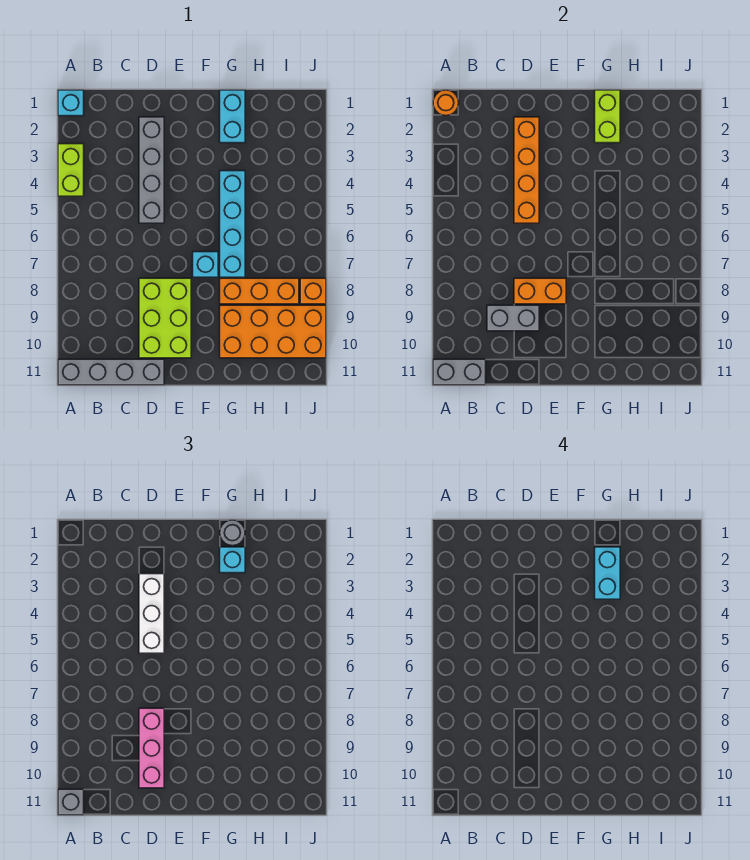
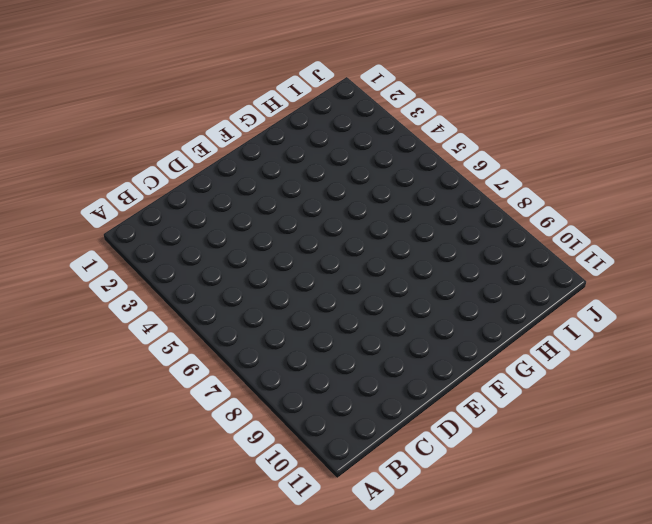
none -> cyan 1x1 brick [58,90,84,116]
none -> lime 1x2 brick [58,144,84,196]
none -> grey 1x4 brick [58,359,164,385]

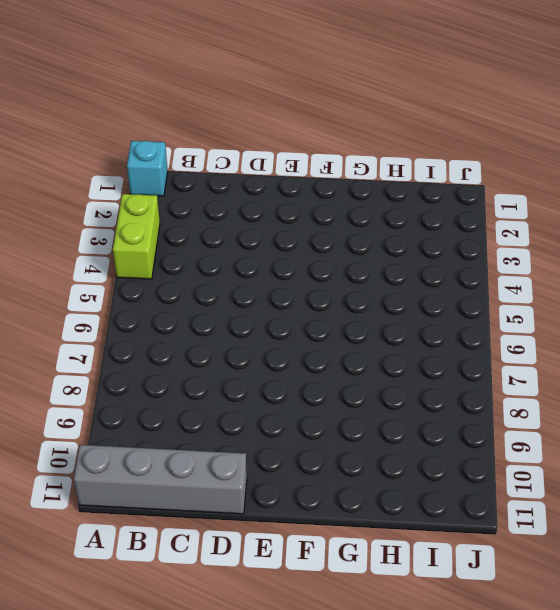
none -> grey 1x4 brick [139,117,164,223]
none -> lime 2x3 brick [139,278,191,358]
none -> cyan 1x1 brick [193,252,218,277]

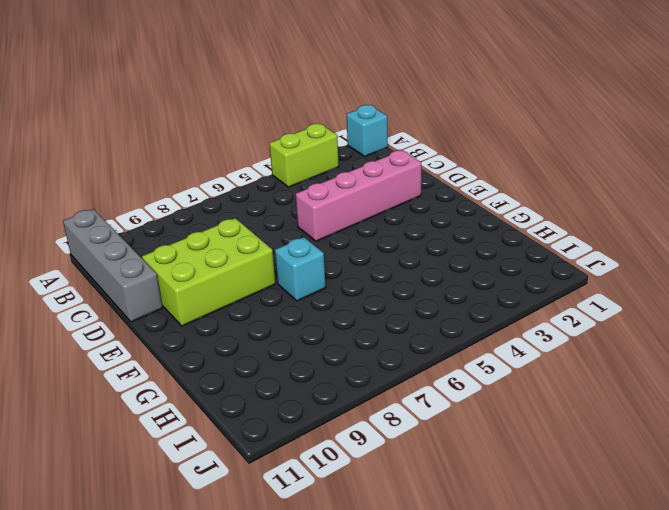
pink 1x4 brick [296,150,421,241] -> grey 1x4 brick [139,117,164,223]
none -> cyan 1x2 brick [220,90,245,143]
none -> cyan 1x4 brick [220,171,245,277]
none -> orange 1x3 brick [220,278,299,304]

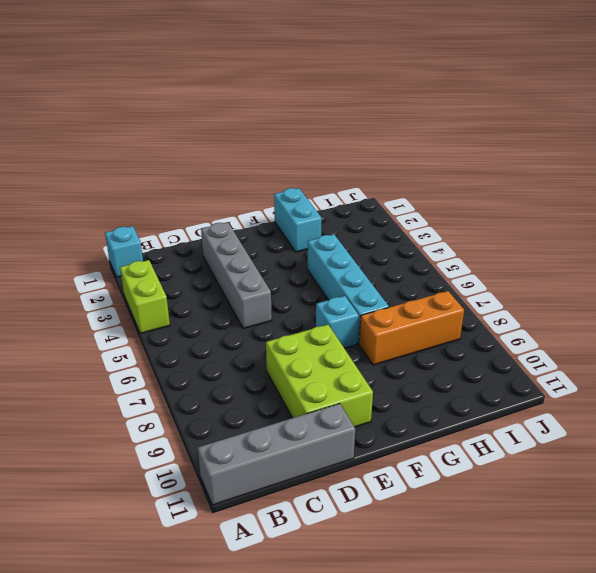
none -> orange 2x4 brick [220,305,326,358]
none -> orange 1x1 brick [300,278,326,304]
none -> orange 1x1 round brick [433,90,459,116]

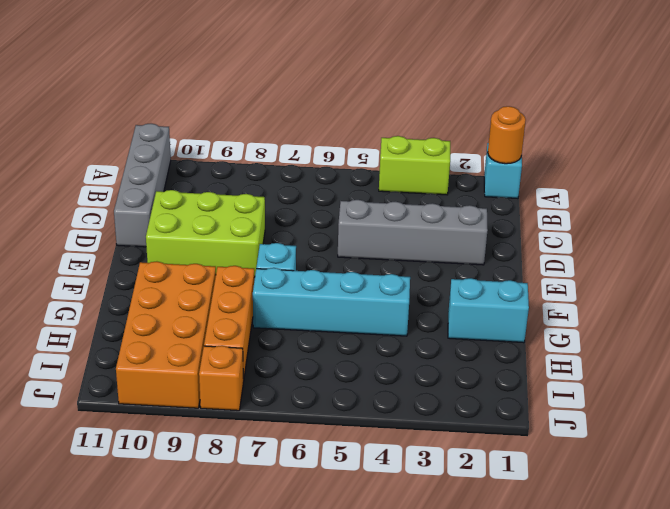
none -> grey 1x2 brick [433,359,486,385]
none -> grey 1x2 brick [487,305,539,331]
none -> orange 1x4 brick [514,117,539,223]

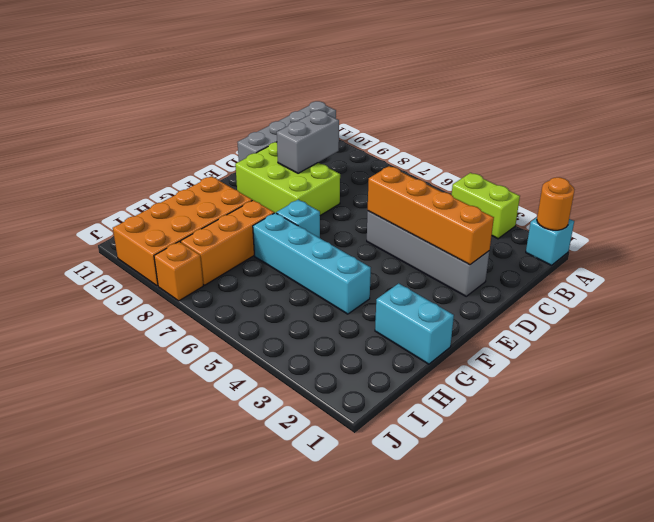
none -> grey 1x2 brick [433,359,486,385]
none -> orange 1x2 brick [514,278,566,304]
none -> lime 1x2 brick [595,90,620,143]

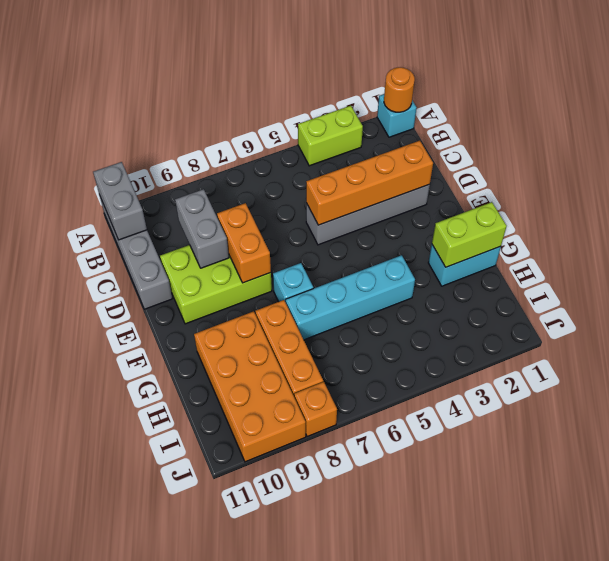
none -> grey 1x1 brick [58,789,84,815]
none -> white 1x3 brick [139,574,164,653]
none -> pink 1x3 brick [139,708,164,788]

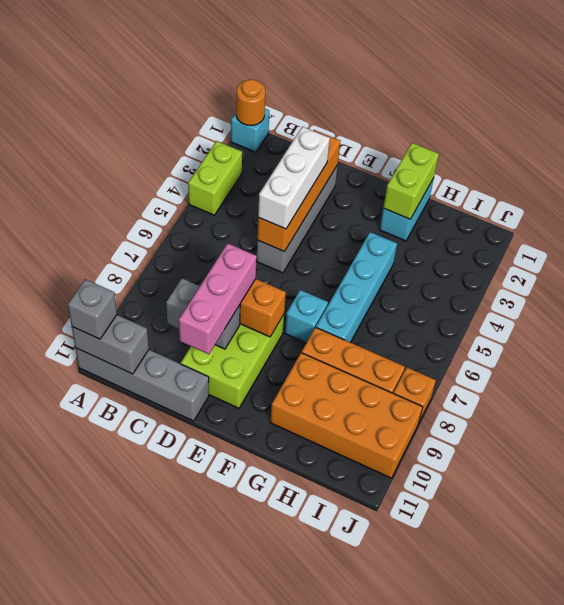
none -> grey 1x1 round brick [220,520,245,546]
none -> cyan 1x1 brick [220,547,245,573]
none -> cyan 1x2 brick [595,547,620,599]

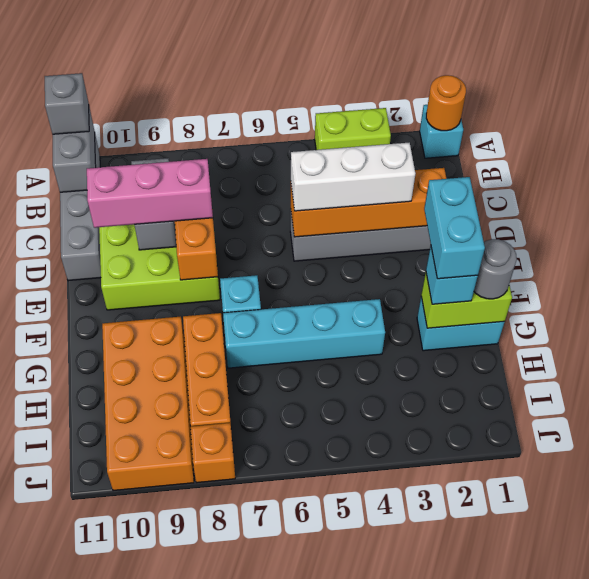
cyan 1x2 brick [424,177,485,279] -> cyan 1x2 brick turned to [595,547,620,599]

